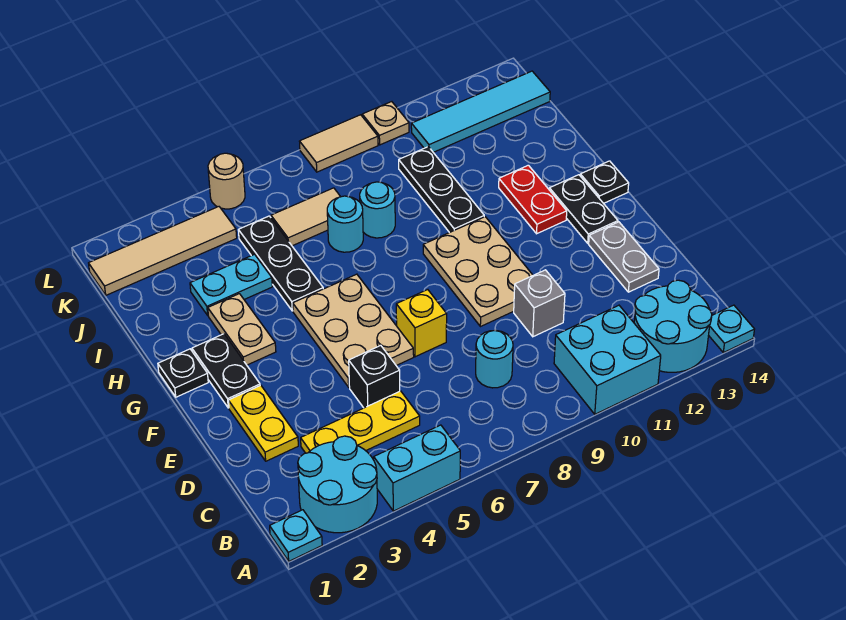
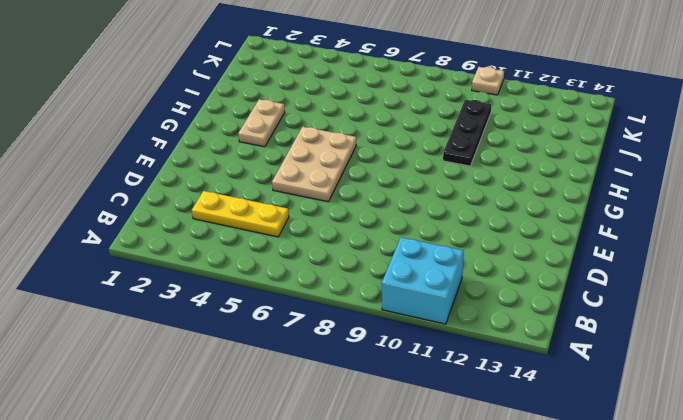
none -> cyan 1x1 plate [270,510,322,561]
none -> cyan 2x2 round brick [298,436,377,533]
none -> cyan 1x2 brick [374,425,460,511]
none -> cyan 2x2 round brick [634,280,712,372]

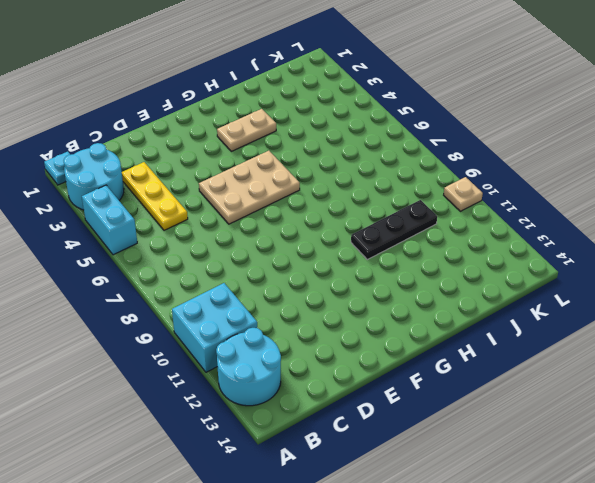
none -> cyan 1x1 plate [709,305,755,353]
none -> cyan 1x1 round brick [476,330,513,388]
none -> yellow 1x2 plate [228,385,298,461]
none -> black 1x1 brick [349,345,400,408]

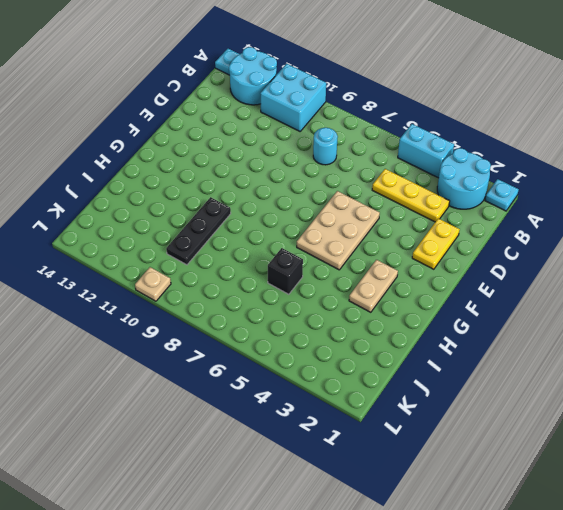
black 1x1 brick [268,248,303,294] -> black 1x1 brick moved to [349,345,400,408]
none -> grey 1x1 brick [514,270,565,337]
none -> grey 1x2 plate [589,222,659,292]
none -> yellow 1x1 brick [396,290,447,357]
none -> tan 2x3 plate [423,217,533,327]

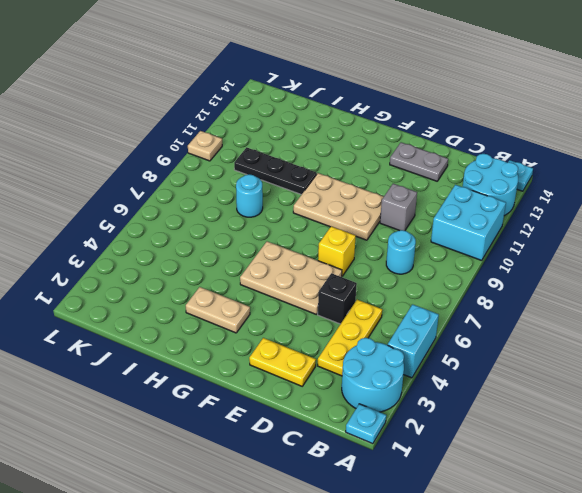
none -> black 1x2 plate [192,334,260,408]
none -> black 1x2 plate [549,175,618,243]
none -> black 1x1 plate [158,349,208,397]
none -> red 1x2 plate [499,165,567,234]

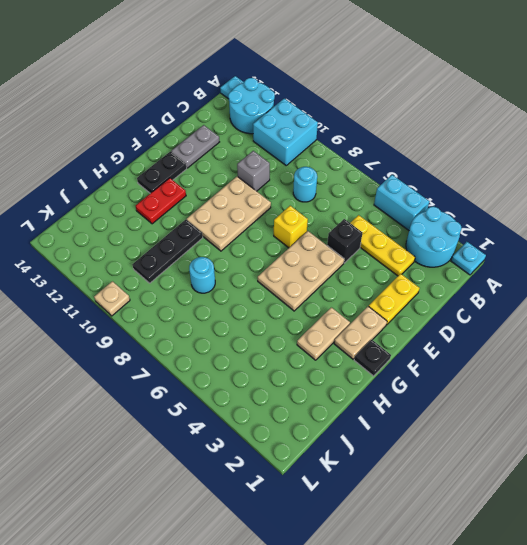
tan 1x2 plate [334,306,387,359] -> black 1x2 plate [192,334,260,408]
none -> black 1x1 plate [580,161,629,203]
none -> black 1x3 plate [238,216,323,311]
none -> cyan 1x2 plate [190,254,272,315]
none -> cyan 1x1 round brick [327,196,363,252]

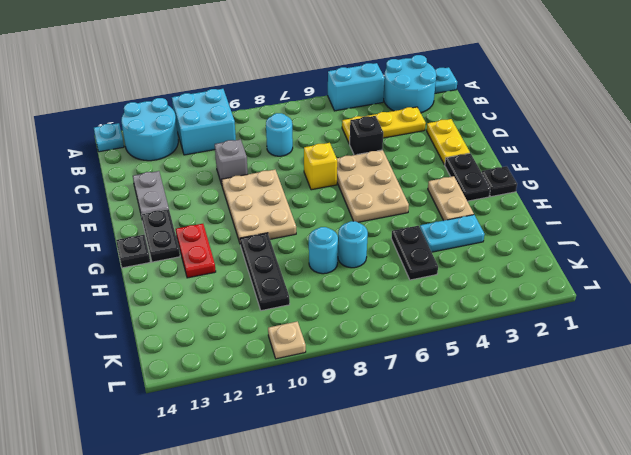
black 1x2 plate [391,226,438,280] -> black 1x3 plate [238,216,323,311]
none -> tan 1x2 tile [271,188,341,246]
none -> tan 1x4 tile [89,207,237,295]
none -> cyan 1x4 tile [411,71,550,152]
none -> tan 1x1 round brick [208,153,245,209]

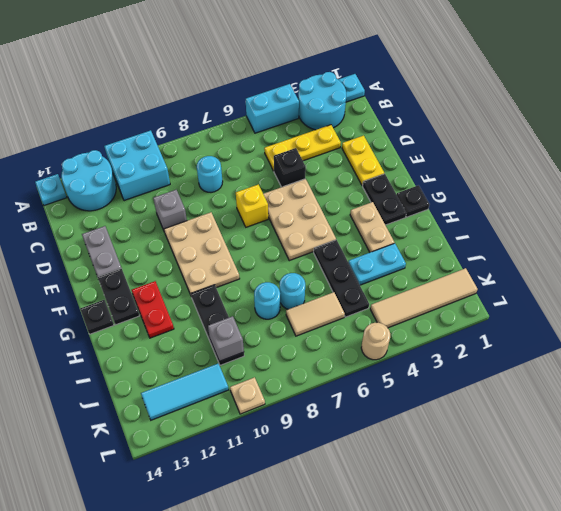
grey 1x1 brick [208,316,244,361] -> none
cyan 1x3 tile [141,364,229,420] -> cyan 1x4 tile [411,71,550,152]
none -> tan 1x2 tile [299,115,378,172]

